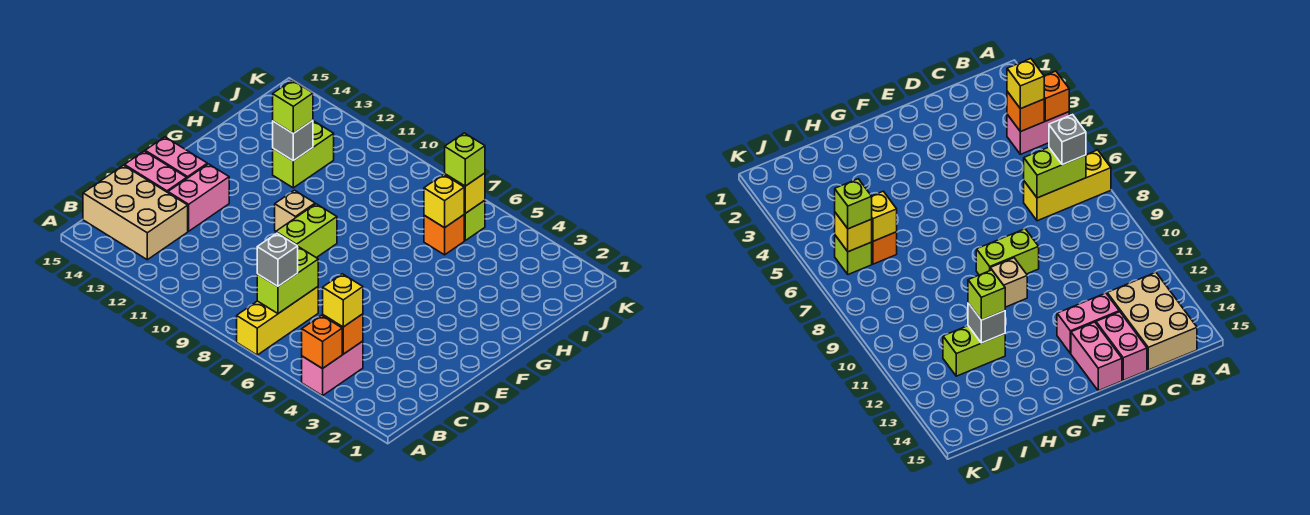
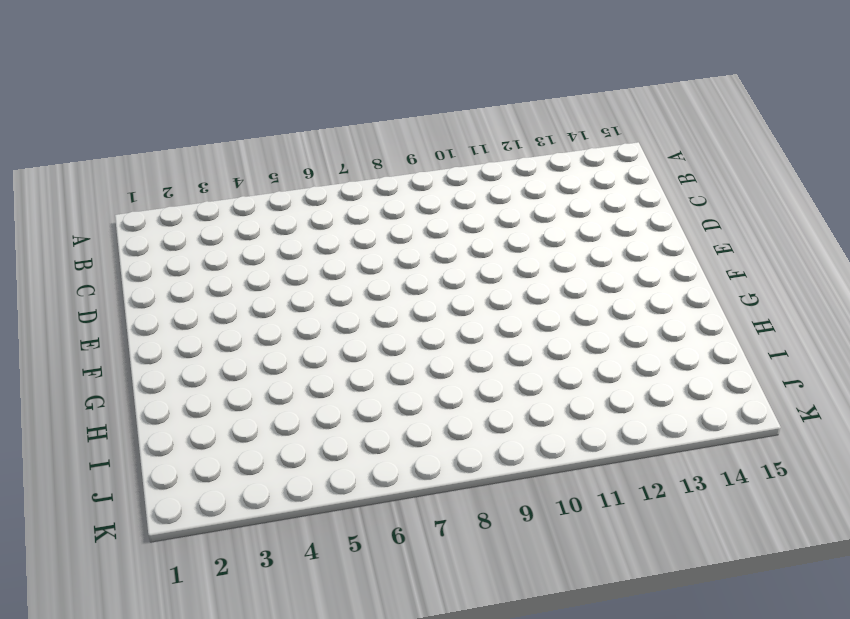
none -> pink 1x2 brick [302,341,363,396]
none -> yellow 1x3 brick [237,287,318,355]
none -> tan 2x3 brick [83,165,188,260]

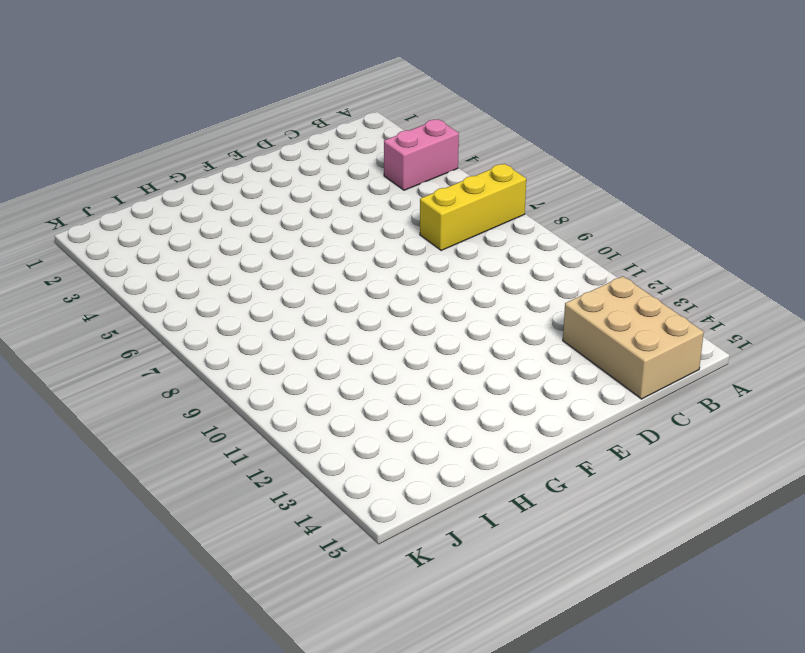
none -> pink 1x2 brick [168,164,229,231]
none -> pink 1x2 brick [125,151,187,193]
none -> lime 1x2 brick [276,204,337,258]

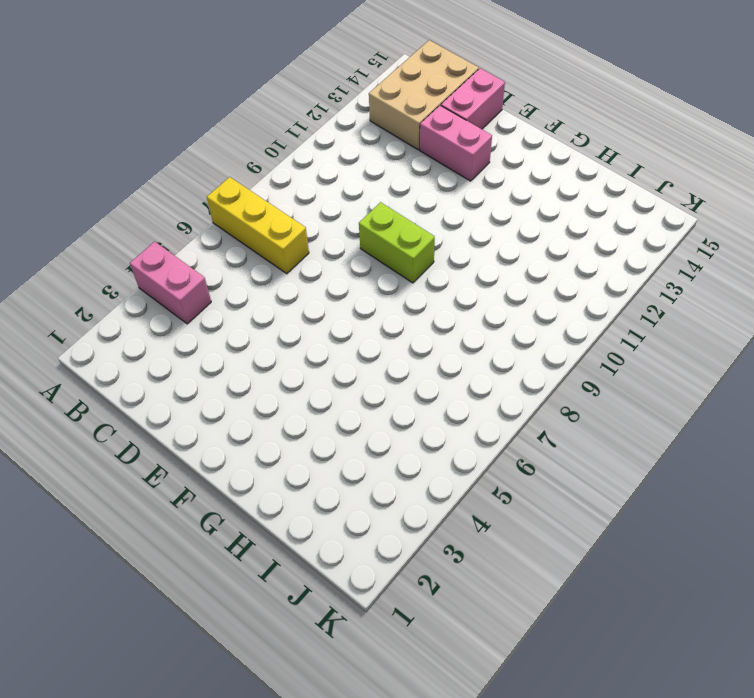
none -> pink 1x2 brick [145,137,207,178]
none -> tan 1x1 brick [275,190,315,231]
none -> lime 1x2 brick [273,121,334,188]

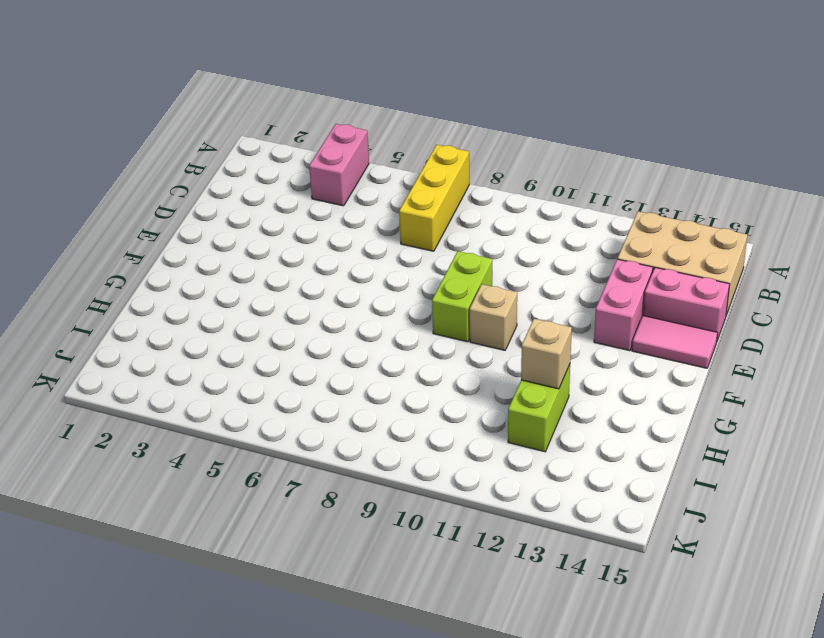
pink 1x2 tile [632,316,718,368] -> pink 1x2 brick [145,137,207,178]
tan 1x1 brick [521,319,572,389] -> grey 1x1 brick [273,120,313,161]
none -> orange 1x1 brick [424,215,464,255]
none -> lime 1x1 brick [464,200,485,240]
none -> orange 1x1 brick [302,315,342,369]

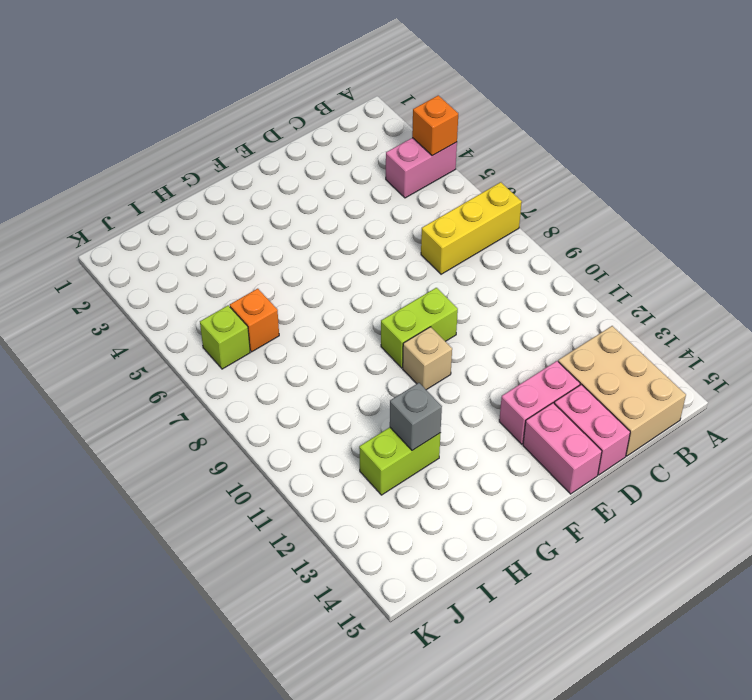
none -> orange 1x1 brick [323,314,363,354]
none -> lime 1x2 brick [257,247,318,314]
none -> yellow 1x1 brick [424,174,464,228]

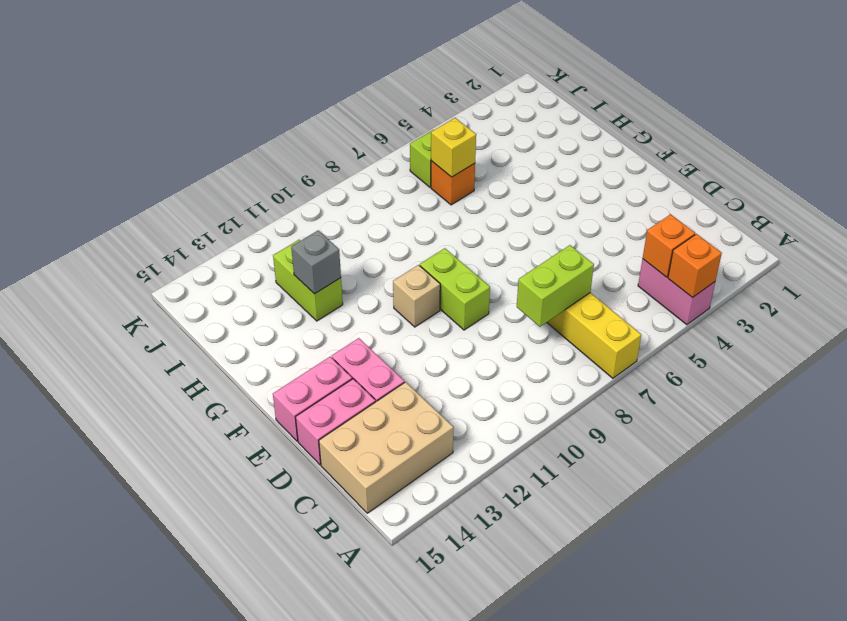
lime 1x2 brick [517,245,594,327] -> lime 1x2 brick turned to [257,247,318,314]
none -> yellow 1x1 brick [445,173,485,213]
none -> yellow 1x1 brick [323,274,363,327]
none -> grey 1x1 brick [257,233,298,286]

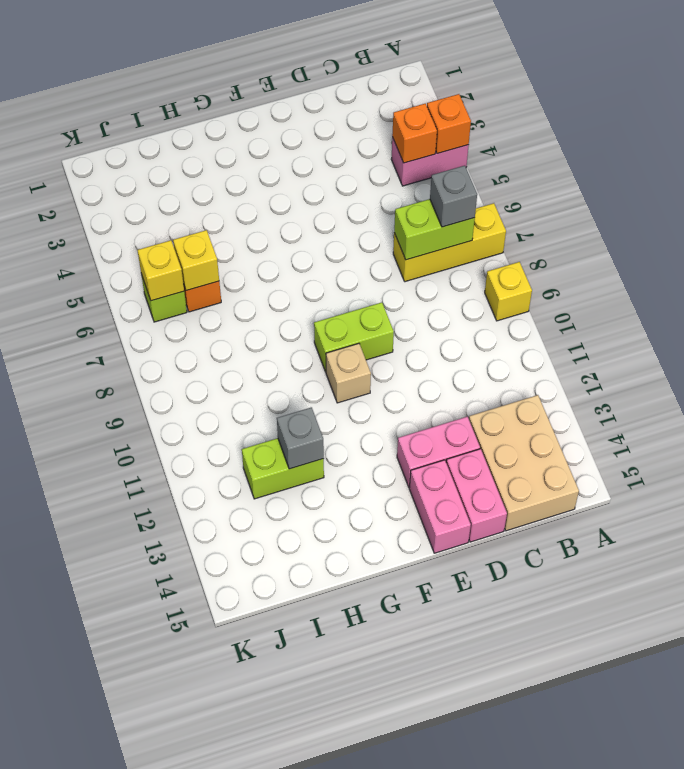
yellow 1x1 brick [485,262,532,321] -> yellow 1x1 brick moved to [323,274,363,327]
none -> lime 1x1 brick [273,80,313,133]
none -> lime 1x1 brick [445,133,485,186]

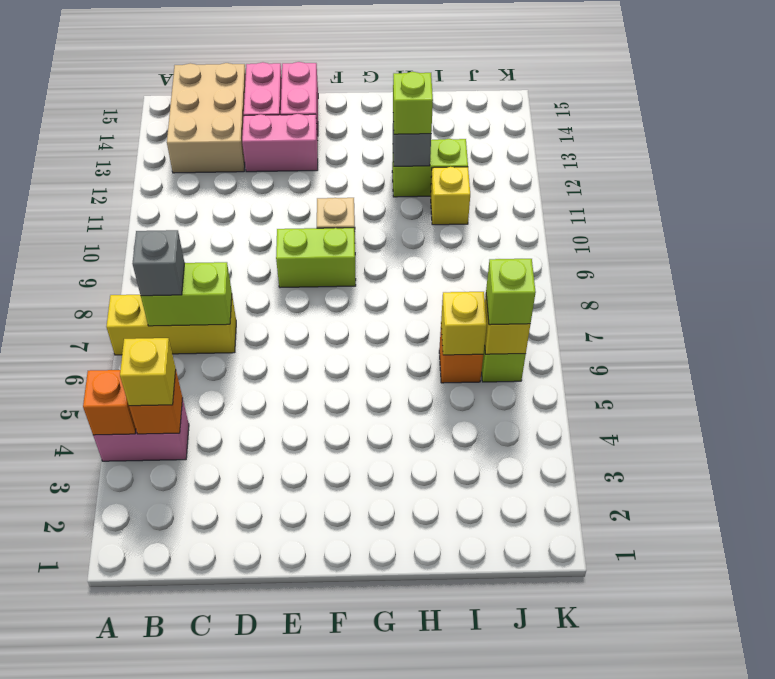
yellow 1x1 brick [431,167,470,225] -> none

